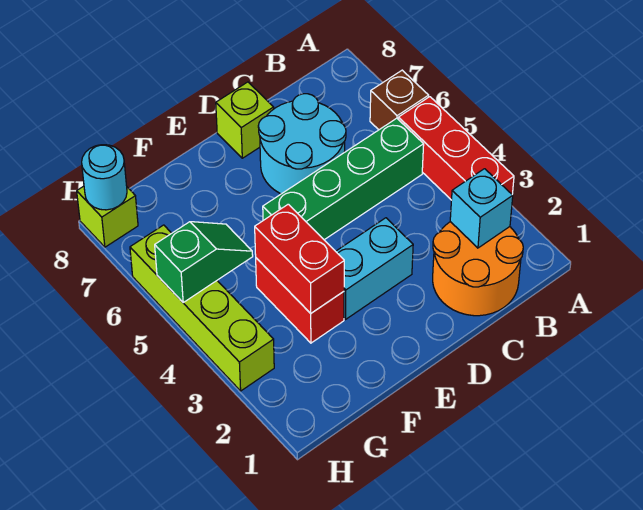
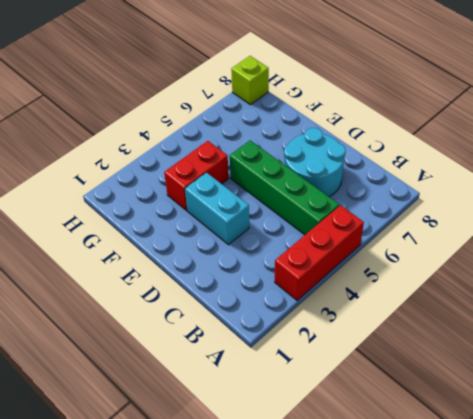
none -> brown 1x1 brick [370,70,429,130]
none -> orange 2x2 round brick [433,222,523,316]
none -> lime 1x1 brick [216,82,274,158]

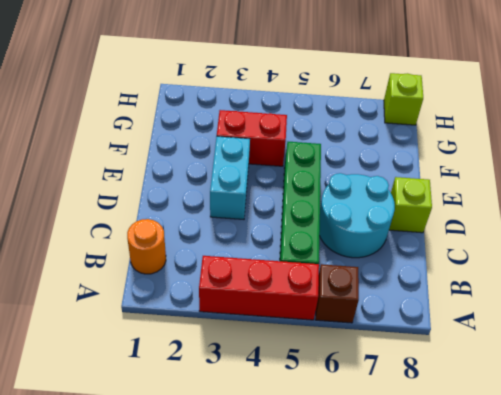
orange 1x1 round brick [127,219,166,274] -> orange 2x2 round brick [433,222,523,316]
none -> lime 1x4 brick [130,225,274,391]
none -> cyan 1x1 brick [450,169,513,248]
none -> red 1x2 brick [255,204,344,313]

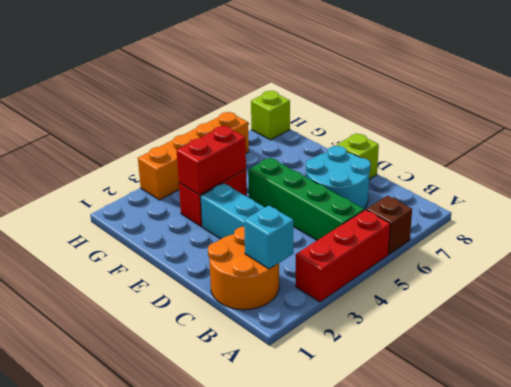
orange 1x4 brick [138,112,249,200] -> lime 1x4 brick [130,225,274,391]
none -> green 1x2 slope [155,222,253,302]
none -> cyan 1x1 round brick [82,145,127,210]

